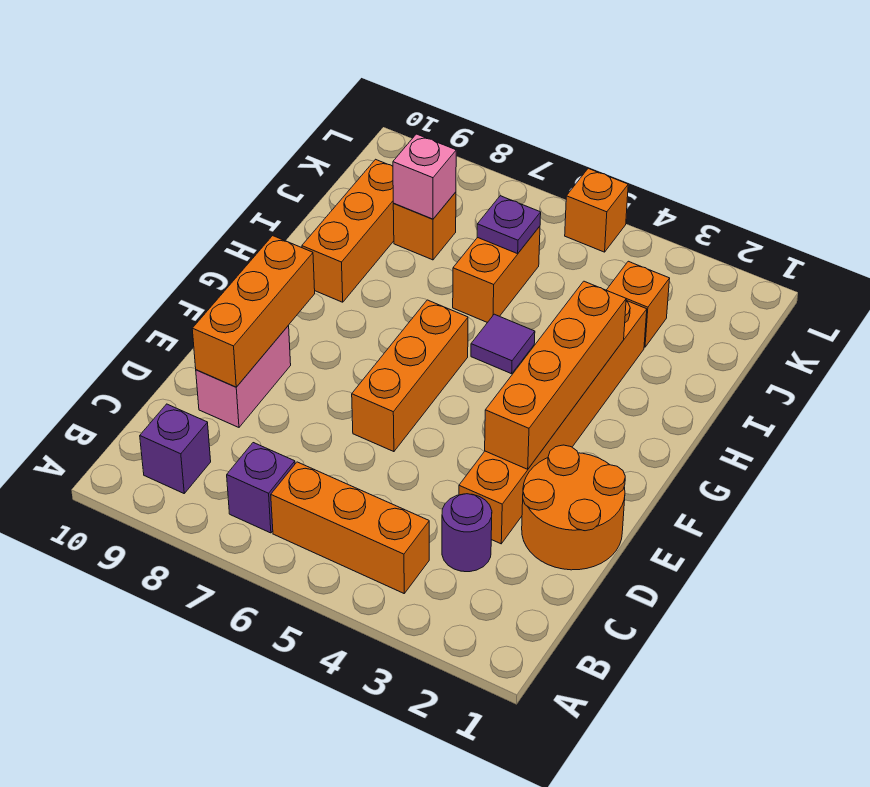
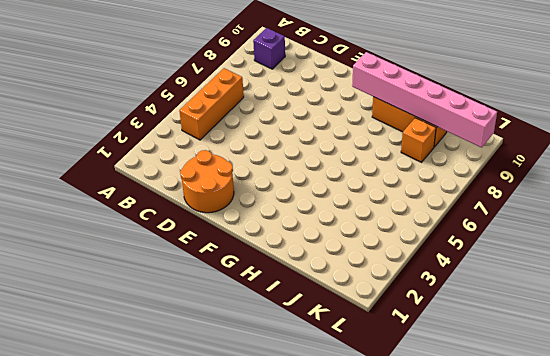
pink 1x6 brick [352,52,497,148] -> none
none -> purple 1x1 brick [227,443,295,533]
none -> purple 1x1 round brick [442,494,492,572]
none -> orange 1x6 brick [459,301,647,544]

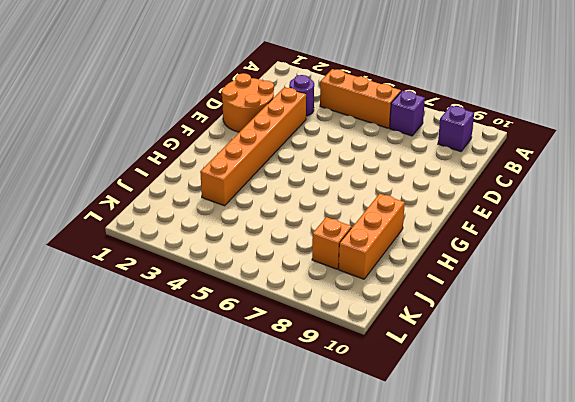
none -> pink 1x2 brick [196,326,291,427]
none -> orange 1x3 brick [352,300,468,452]
none -> purple 1x1 tile [471,314,535,374]

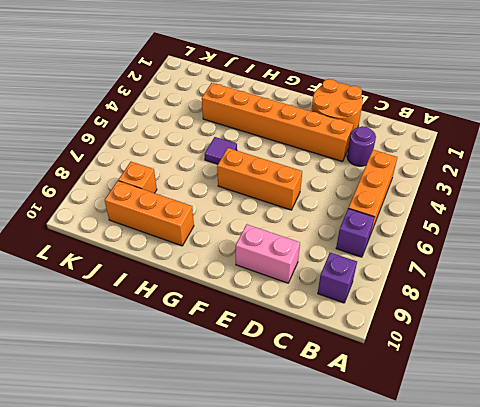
none -> orange 1x2 brick [453,226,540,323]
none -> orange 1x1 brick [607,261,670,347]
none -> orange 1x1 brick [565,168,628,252]

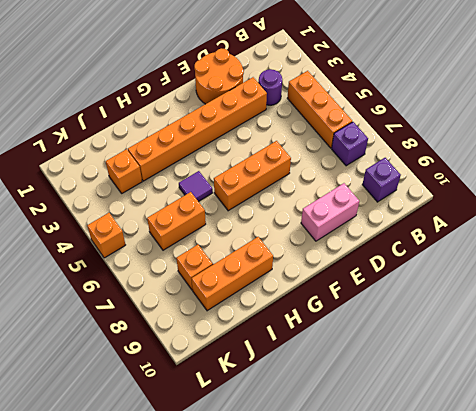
none -> orange 1x3 brick [192,236,315,387]
none -> orange 1x4 brick [485,281,626,469]
none -> purple 1x1 plate [477,196,541,254]

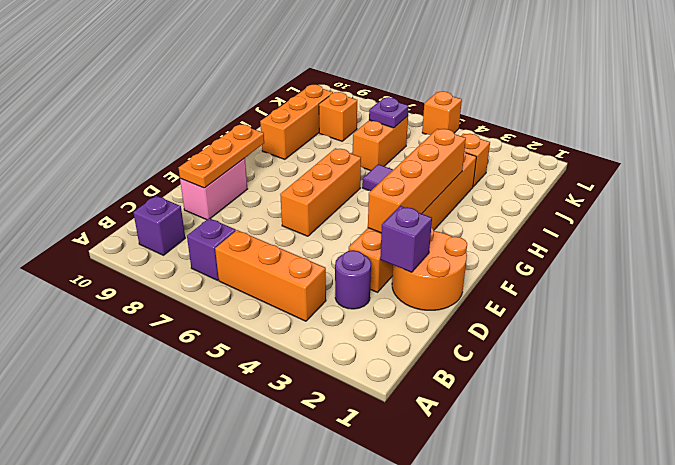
purple 1x1 brick [380,206,432,272] -> none
orange 1x3 plate [179,124,264,188] -> orange 1x3 brick [192,236,315,387]
none -> pink 1x1 brick [393,134,456,219]

